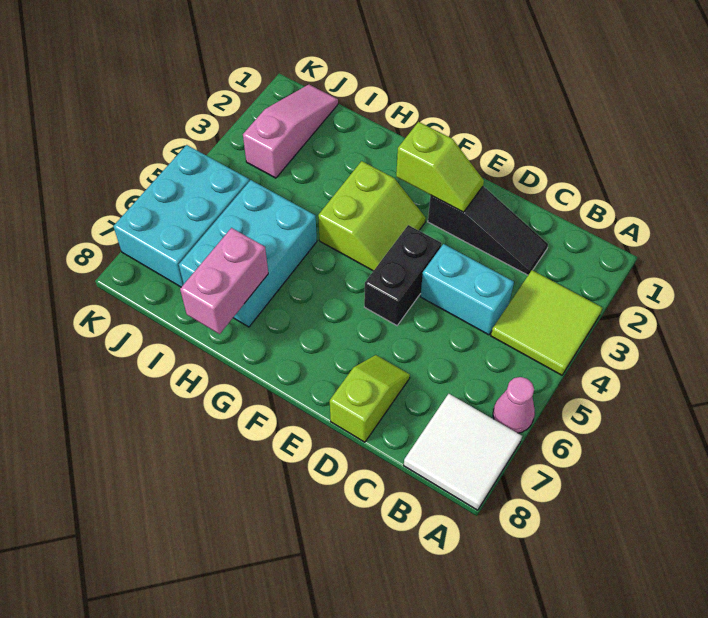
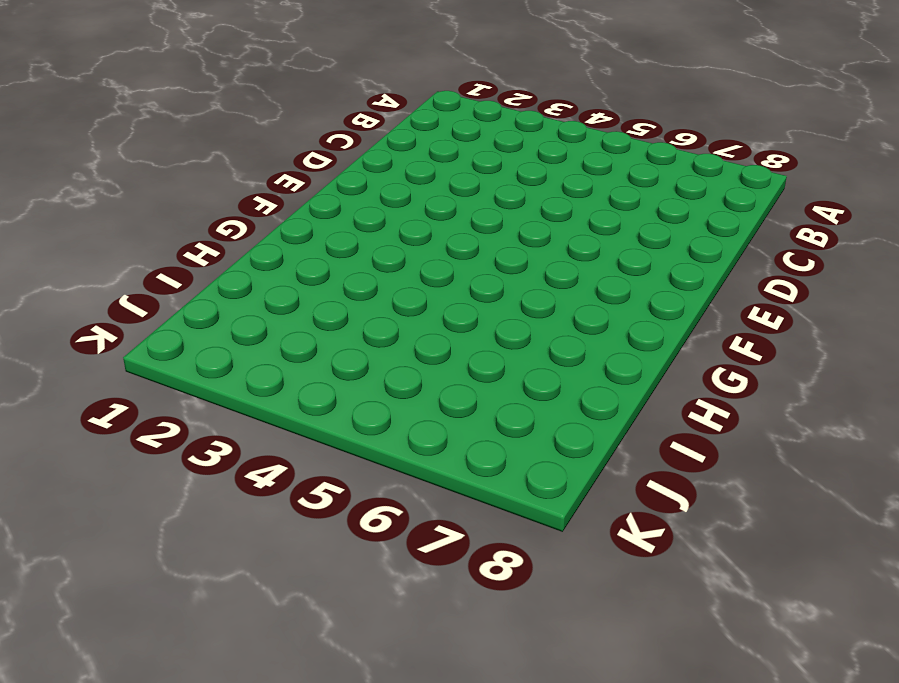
none -> lime 2x2 tile [491,270,602,375]
none -> pink 1x1 cone [493,377,535,433]
none -> white 2x2 tile [404,394,522,510]

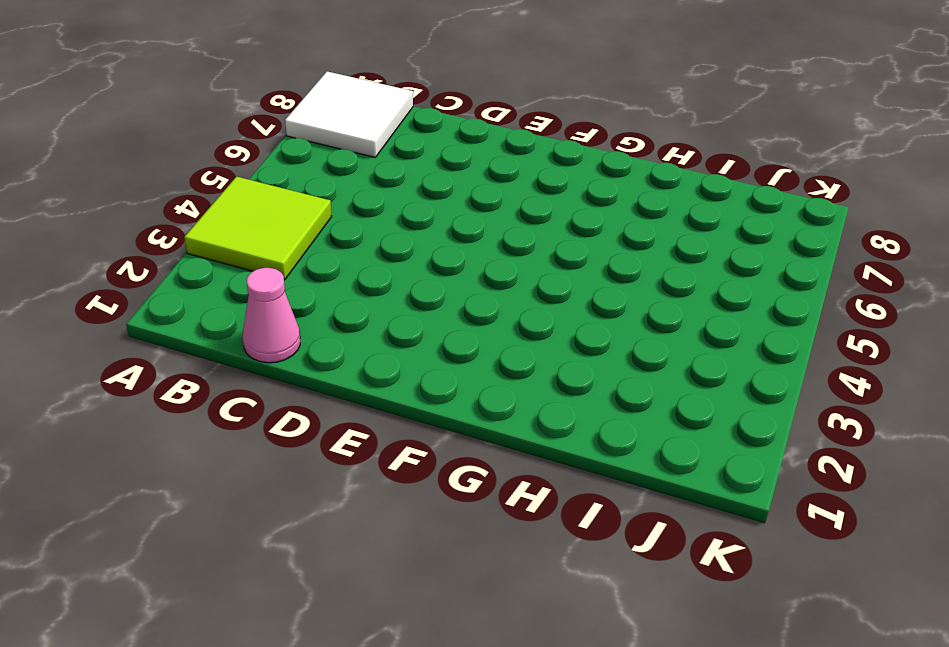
pink 1x1 cone [243,268,300,363] -> pink 1x1 cone moved to [493,377,535,433]
none -> black 1x3 slope [428,186,548,275]
none -> cyan 1x2 brick [420,244,514,335]
none -> lime 1x2 slope [330,355,410,442]

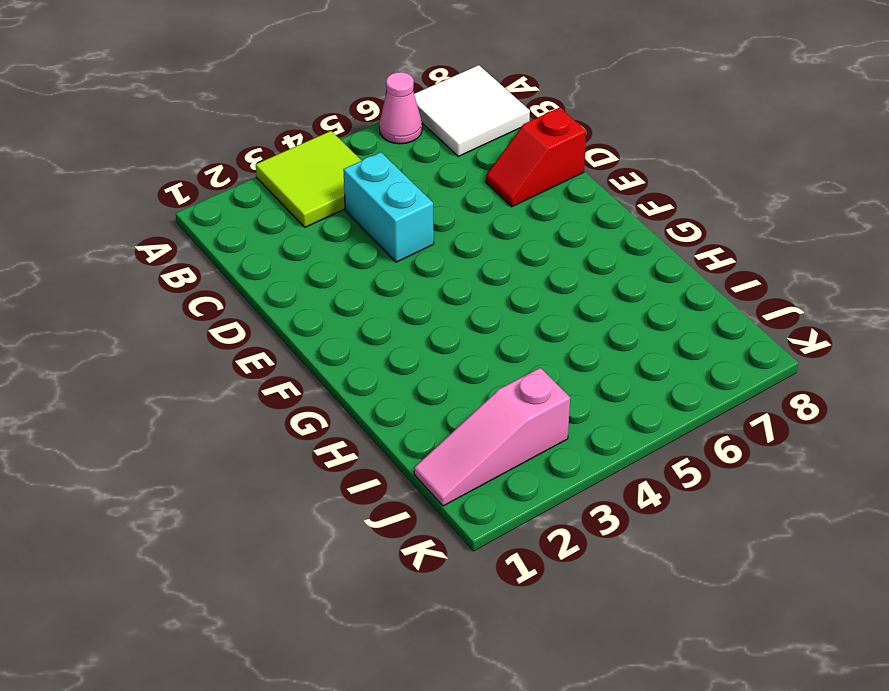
red 1x2 slope [486,107,586,207] -> lime 1x2 slope [330,355,410,442]
none -> black 1x3 slope [428,186,548,275]
none -> black 1x2 brick [364,225,442,325]
none -> lime 2x2 slope [318,161,426,271]

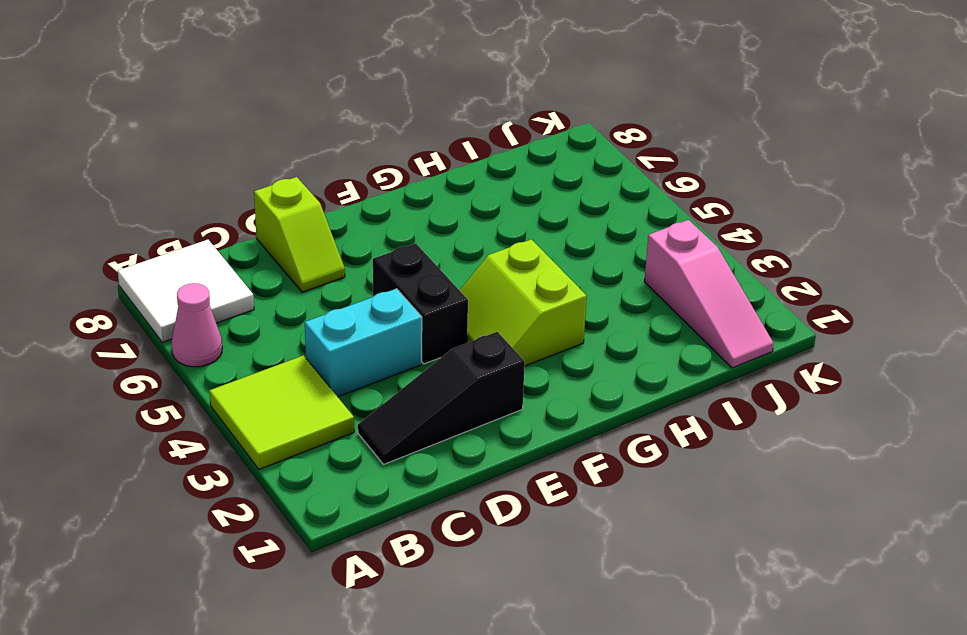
none -> cyan 2x3 brick [179,180,317,327]
none -> cyan 2x3 brick [113,145,249,287]
none -> lime 1x2 slope [396,122,484,212]

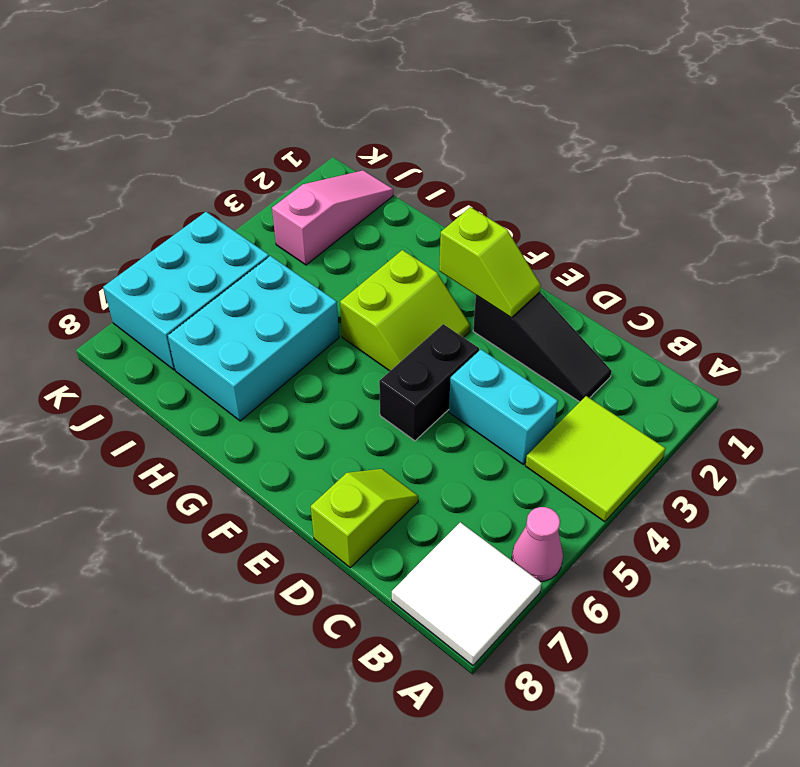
none -> pink 1x2 brick [180,228,268,334]

